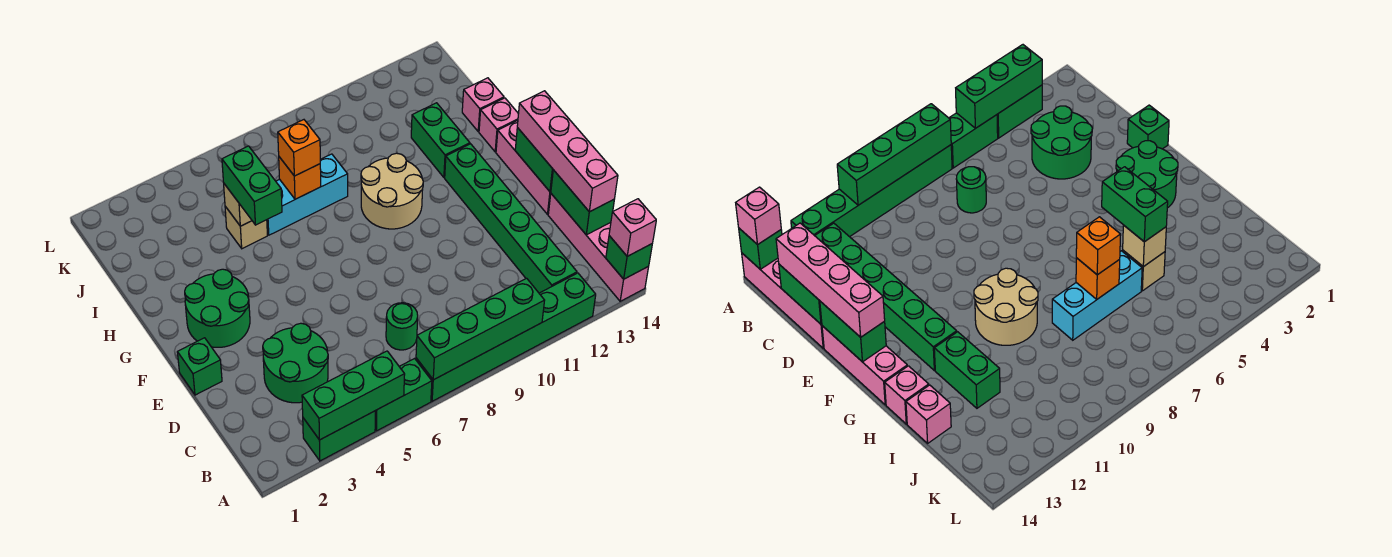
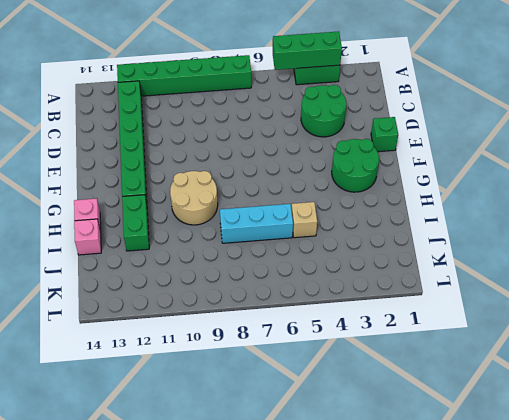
none -> green 1x2 brick [375,359,432,431]
none -> pink 1x4 brick [548,194,649,301]
none -> green 1x1 round brick [386,303,418,350]

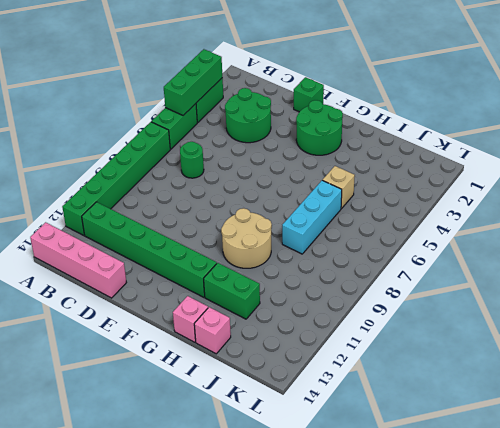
none -> pink 1x3 brick [496,120,551,214]
none -> green 1x4 brick [416,278,545,380]
none -> green 1x1 brick [606,236,652,279]

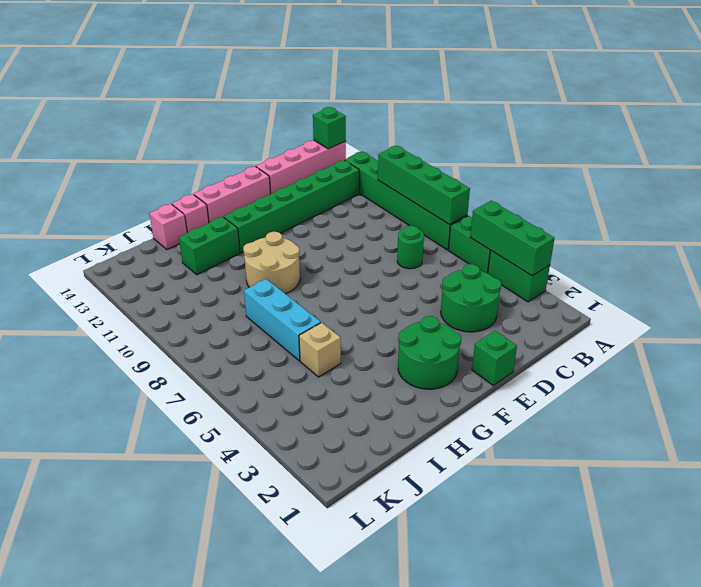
none -> green 1x2 brick [551,170,614,235]
none -> green 1x2 brick [515,128,553,192]
none -> tan 1x1 brick [224,184,252,226]

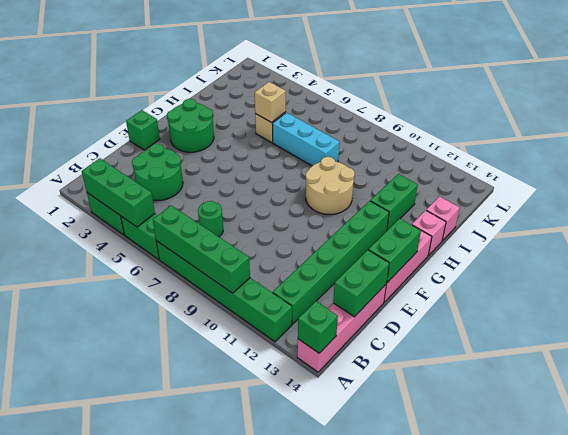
none -> orange 1x1 brick [279,157,321,199]
none -> pink 1x1 brick [609,199,656,256]
none -> pink 1x4 brick [517,91,618,212]

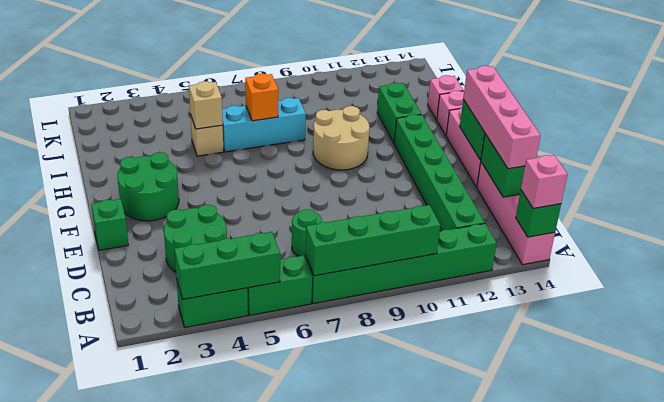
none -> green 1x2 brick [222,146,282,225]
none -> orange 1x1 brick [278,120,320,176]

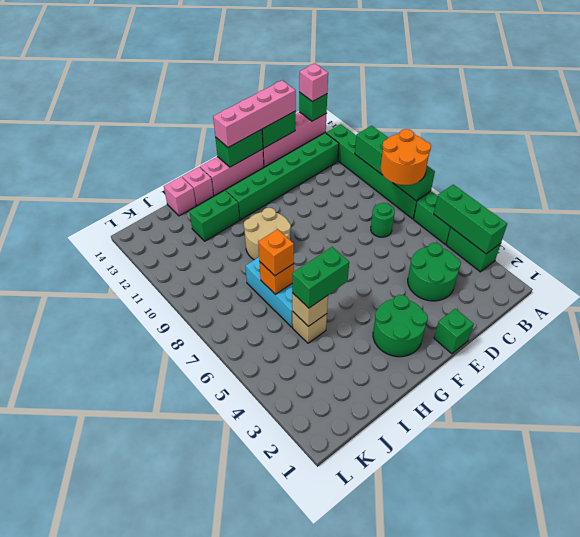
orange 2x2 round brick [381,129,431,185] -> none

